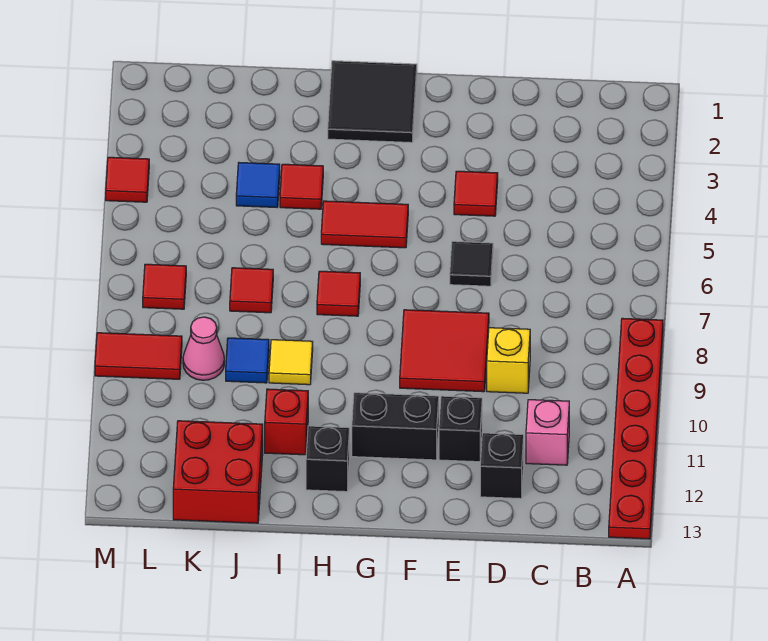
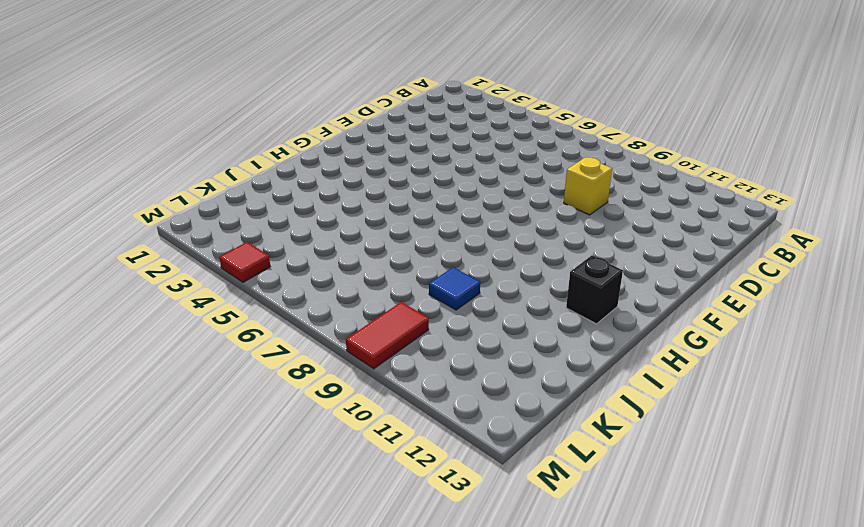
none -> red 1x6 plate [609,318,663,539]
none -> pink 1x1 brick [526,400,569,465]
none -> black 1x1 brick [480,433,524,499]

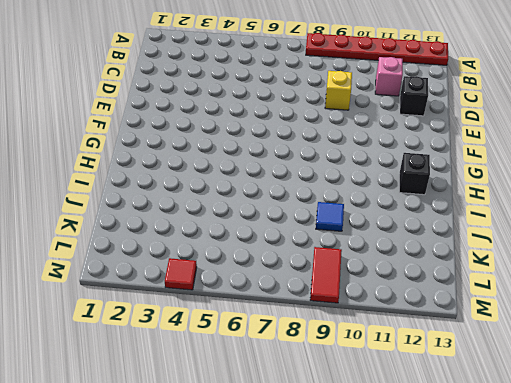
none -> red 1x1 tile [454,171,498,216]
none -> black 1x1 tile [450,241,493,286]
none -> red 2x2 tile [400,310,489,392]

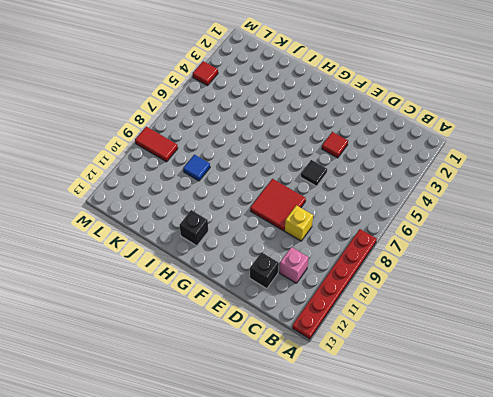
none -> black 1x1 brick [439,396,482,462]
none -> black 1x2 brick [352,393,439,460]
none -> black 2x2 tile [328,61,417,143]

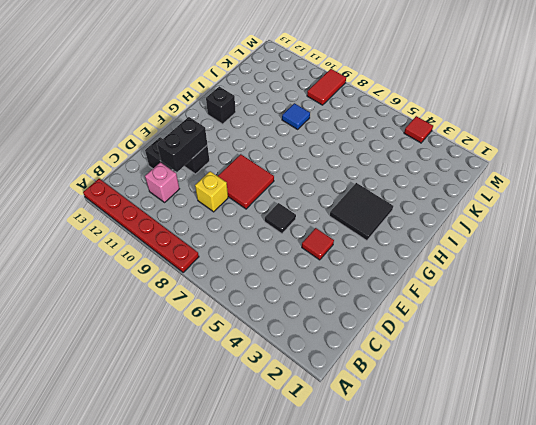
black 1x2 brick [157,117,207,172] -> black 1x2 brick moved to [352,393,439,460]
black 2x2 tile [330,183,393,241] -> black 2x2 tile moved to [328,61,417,143]
none -> red 1x2 tile [321,201,408,248]
none -> red 1x1 tile [317,271,360,316]
none -> red 1x1 tile [280,164,323,209]

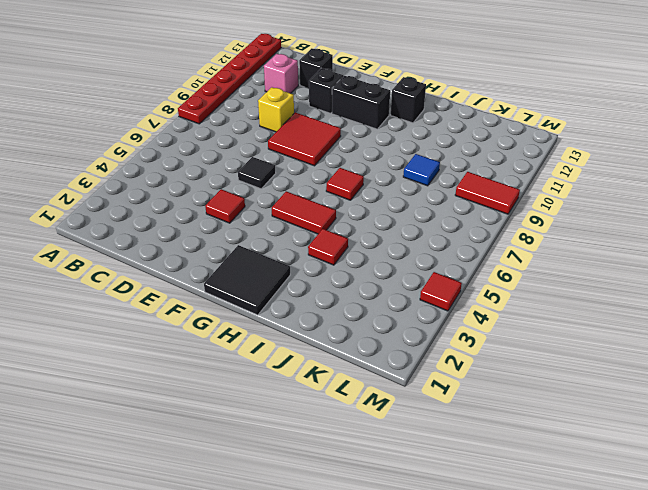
none -> yellow 1x1 tile [269,340,313,385]
none -> red 1x1 brick [265,389,308,455]
none -> blue 1x1 tile [236,163,280,207]

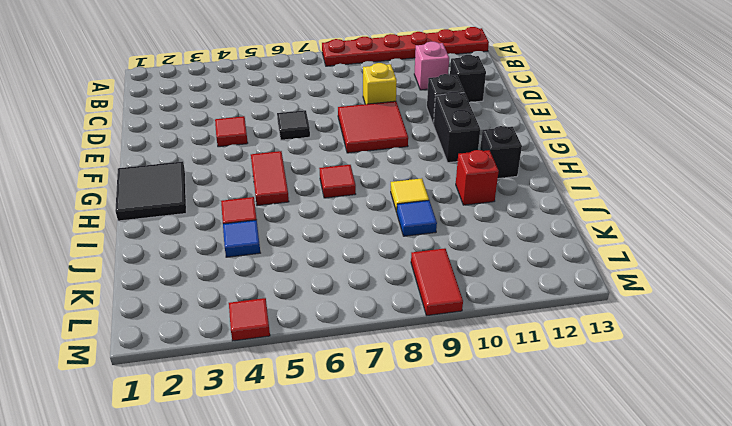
none -> red 1x1 tile [230,268,273,313]
none -> red 2x2 brick [173,421,263,523]
none -> pink 1x1 cone [183,317,224,380]

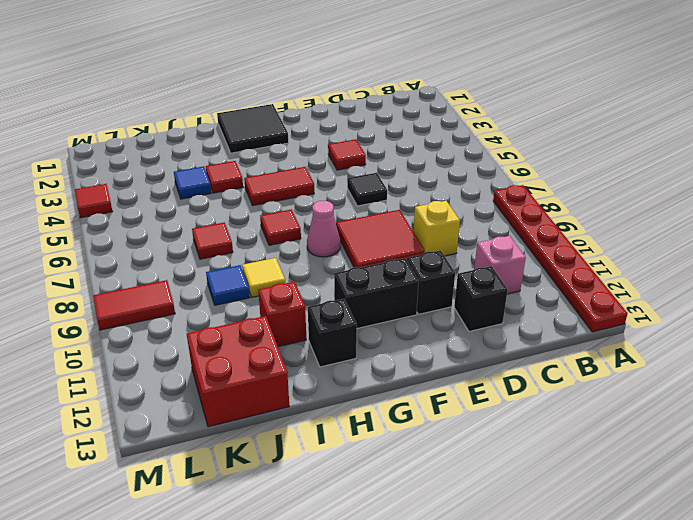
pink 1x1 cone [307,201,340,257] -> pink 1x1 cone moved to [183,317,224,380]
none -> red 1x1 tile [143,264,186,309]

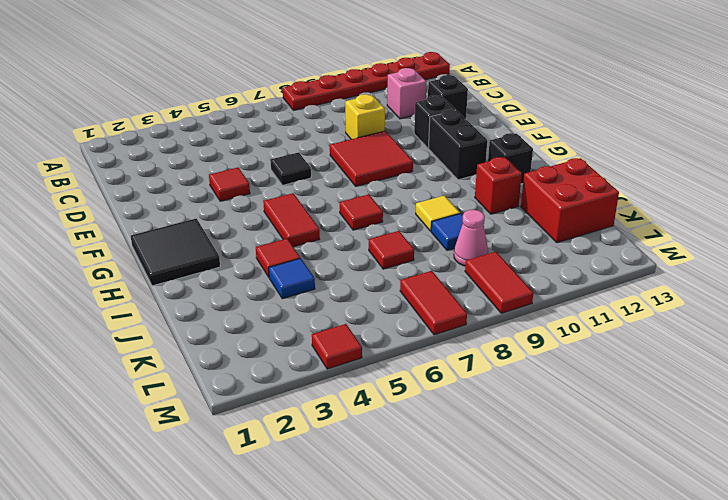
red 1x2 tile [400,271,467,335] -> red 1x1 tile [143,264,186,309]

